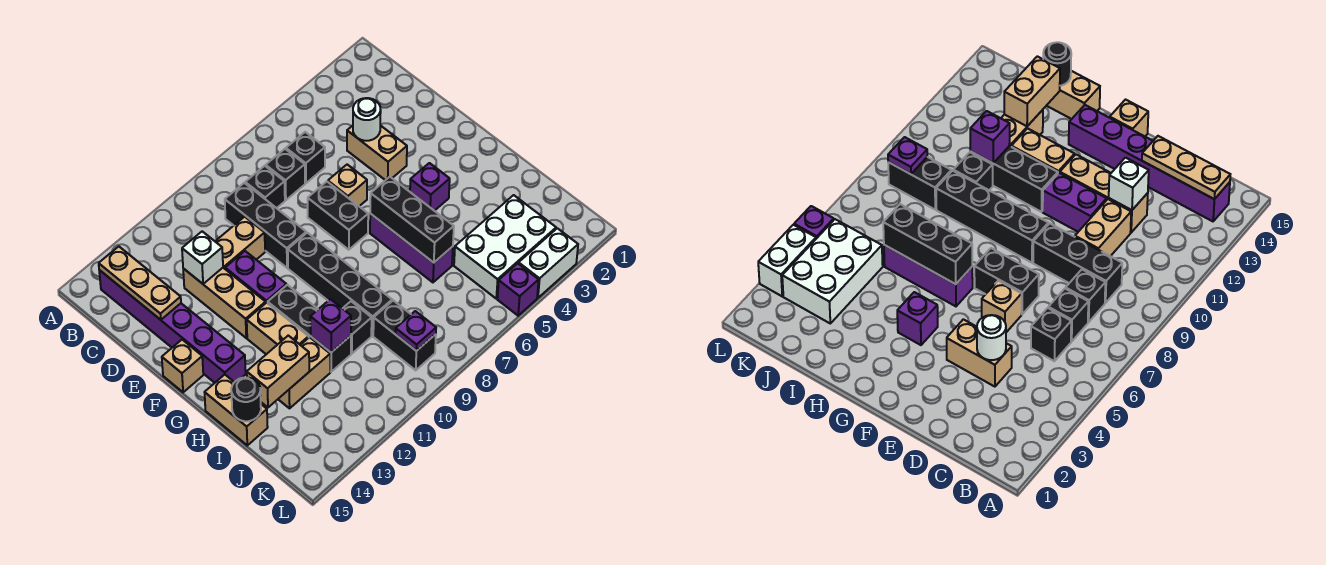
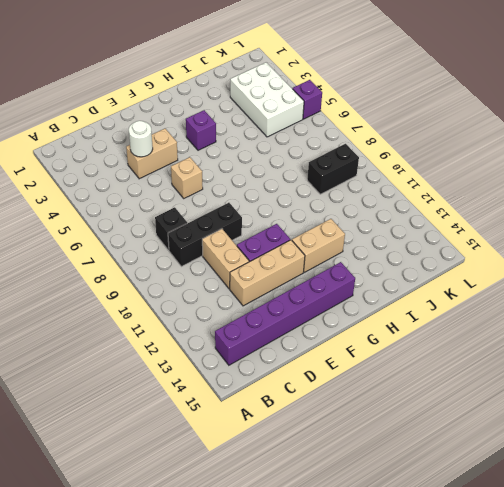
none -> black 1x1 brick [286,132,325,183]
none -> black 1x1 brick [266,149,305,200]
none -> black 1x2 brick [308,182,368,250]
none -> black 1x4 brick [288,233,392,336]

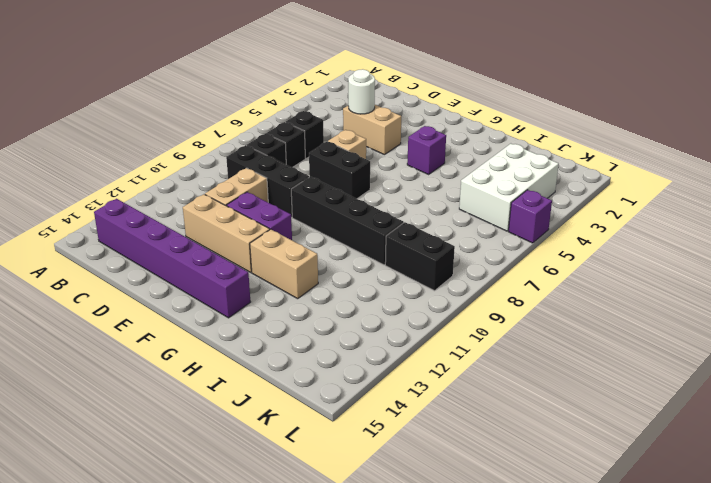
none -> tan 1x1 brick [162,340,203,392]
none -> purple 1x3 brick [370,214,453,282]
none -> black 1x3 brick [268,285,351,372]
none -> tan 1x2 brick [205,375,268,445]

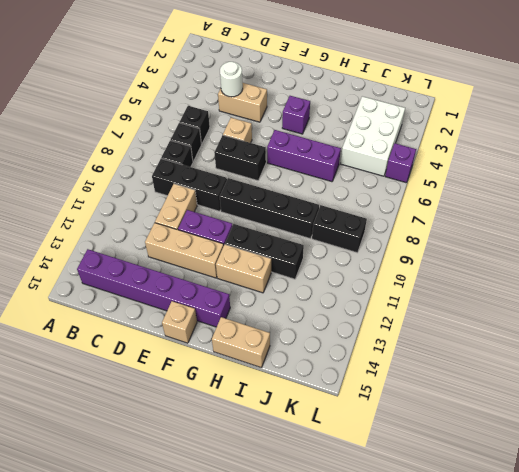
none -> black 1x1 brick [342,301,372,354]
none -> tan 1x2 brick [278,337,330,408]
none -> white 1x2 brick [519,228,578,298]
none -> tan 1x3 plate [99,246,181,320]

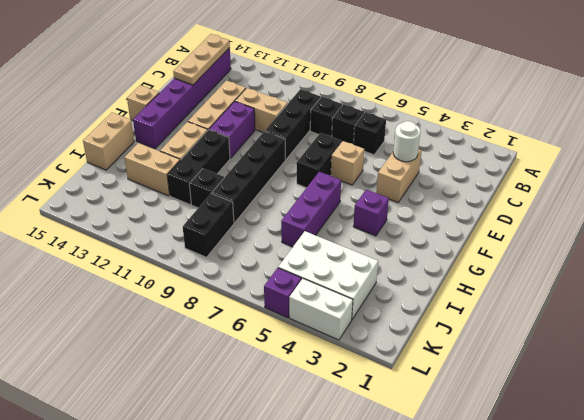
none -> white 1x1 brick [182,231,223,284]
none -> black 1x3 brick [370,177,454,263]
none -> purple 1x1 brick [310,299,351,352]
none -> tan 1x2 brick [247,336,309,407]

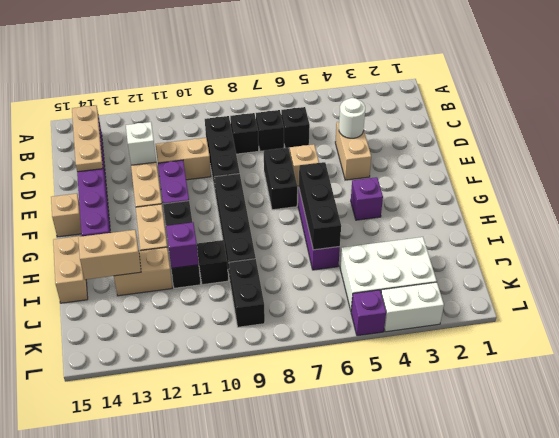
none -> black 1x1 round brick [231,378,261,421]
none -> purple 1x1 plate [396,311,436,351]

